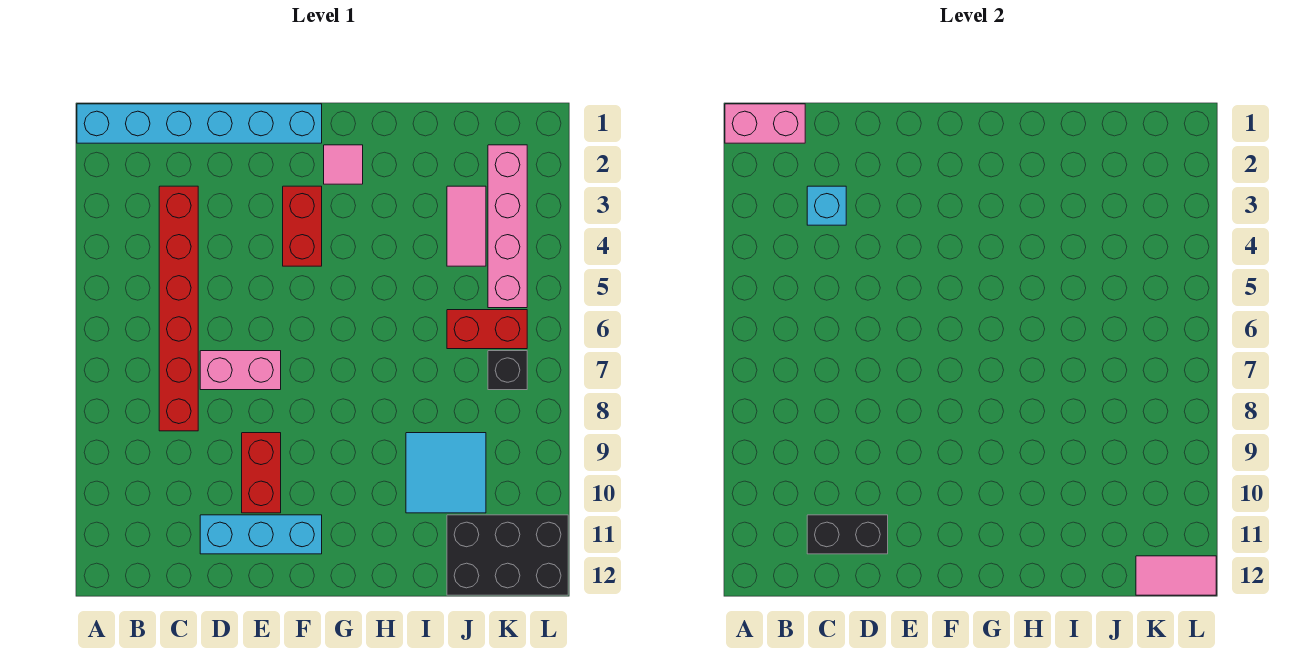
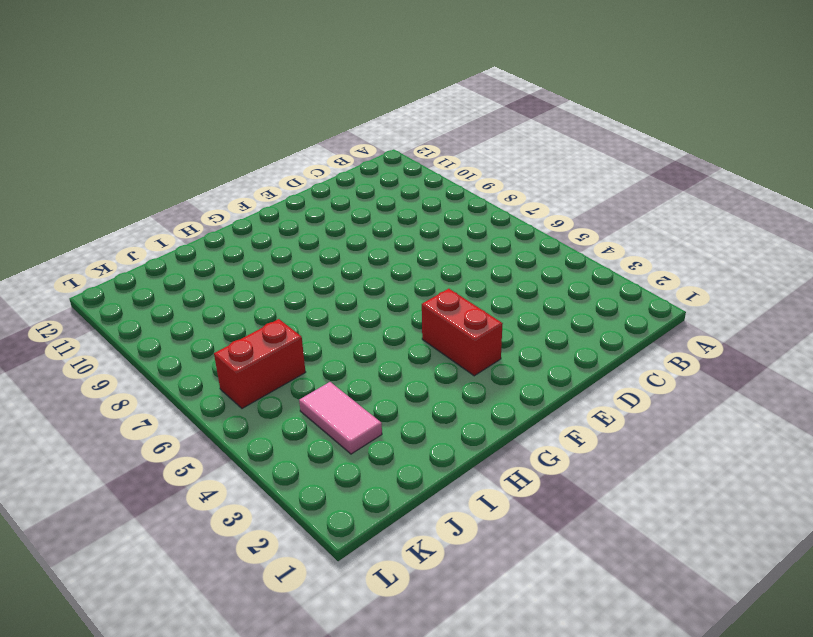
none -> cyan 1x6 brick [77,104,322,143]
none -> red 1x6 brick [159,186,198,431]
none -> pink 1x2 brick [200,351,281,390]

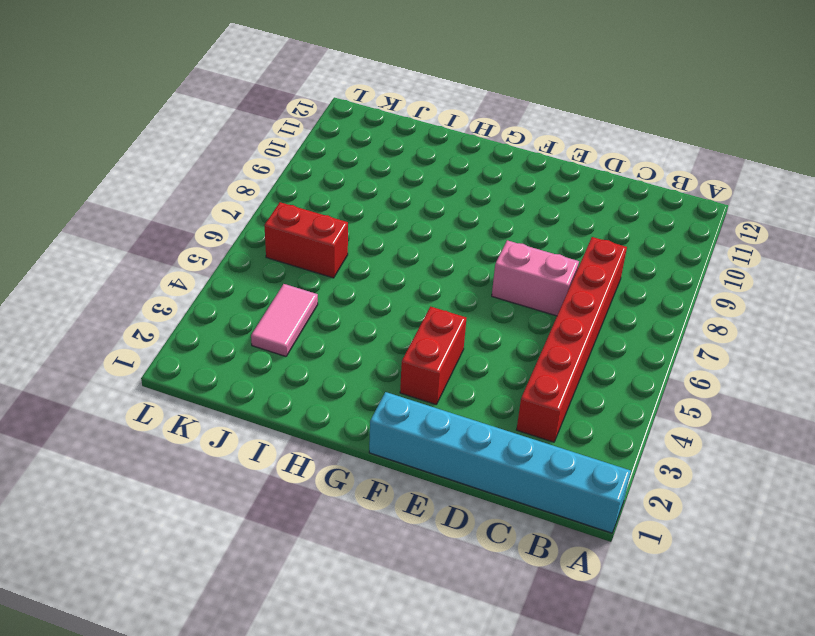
none -> cyan 1x3 brick [200,515,322,554]
none -> red 1x2 brick [242,433,281,513]
none -> pink 1x1 tile [324,145,363,184]

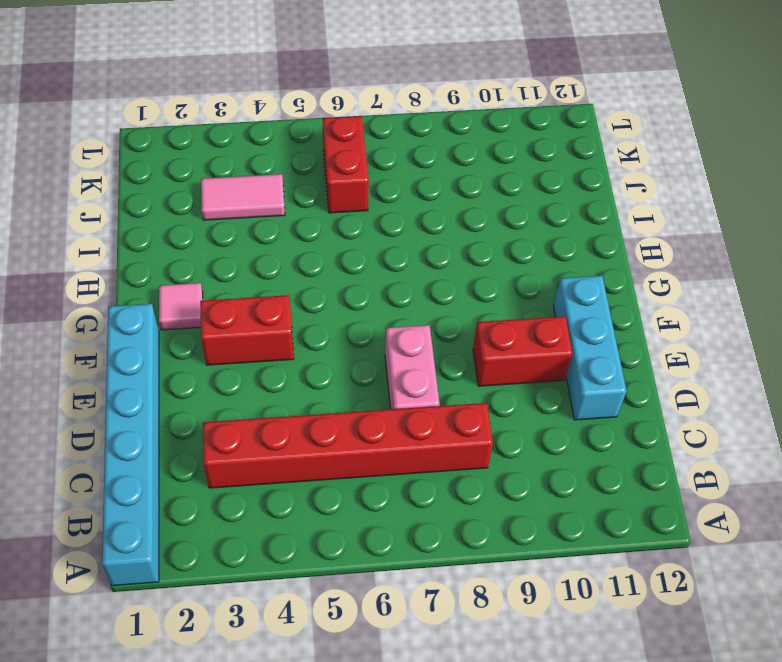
none -> cyan 2x2 tile [406,433,486,513]
none -> black 2x3 brick [447,515,568,595]
none -> pink 1x4 brick [488,145,527,308]

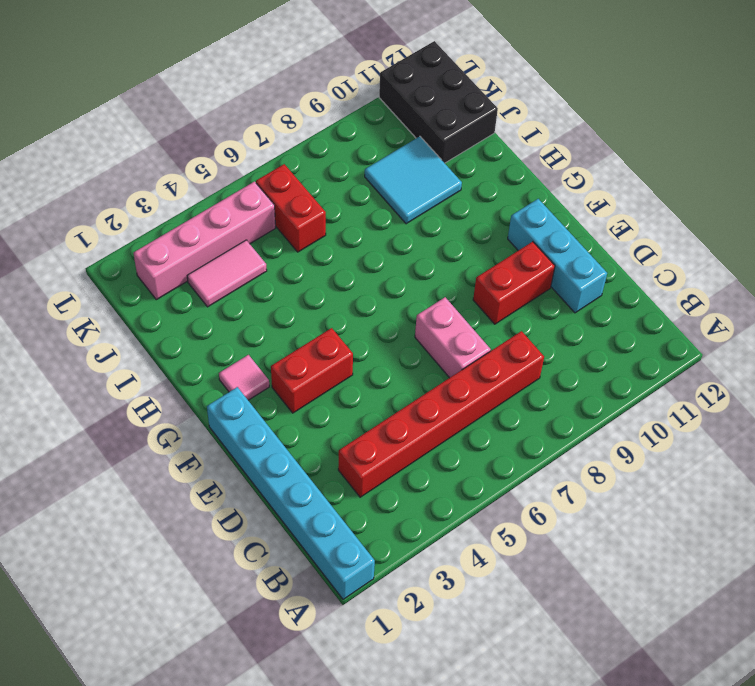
none -> black 1x1 brick [488,351,527,390]
none -> pink 1x2 brick [725,104,805,143]
none -> cyan 1x1 brick [807,186,846,225]

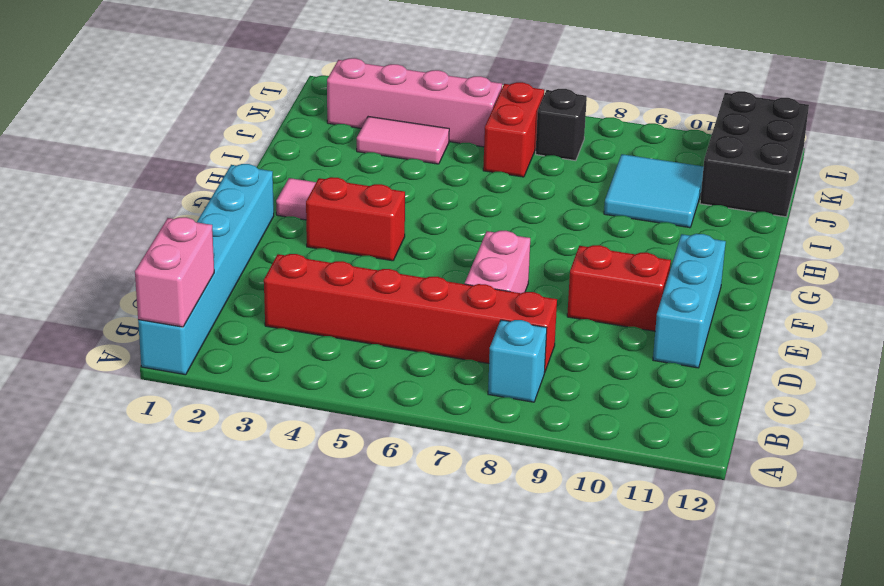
cyan 1x1 brick [488,320,547,402] -> cyan 1x1 brick moved to [807,186,846,225]
none -> black 1x2 brick [807,515,888,554]
none -> pink 1x2 tile [1136,556,1216,595]

